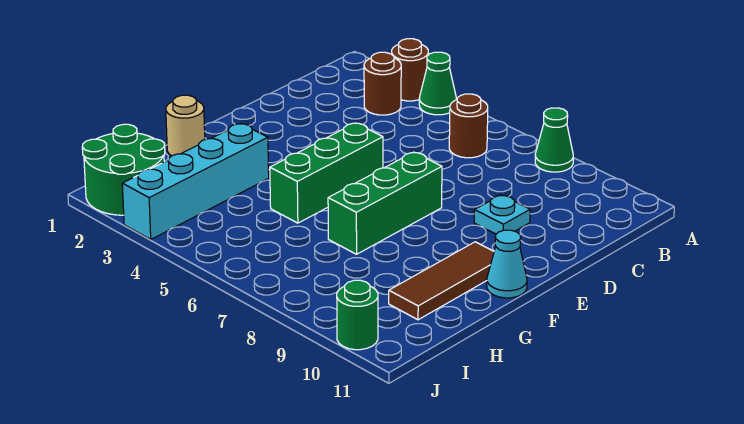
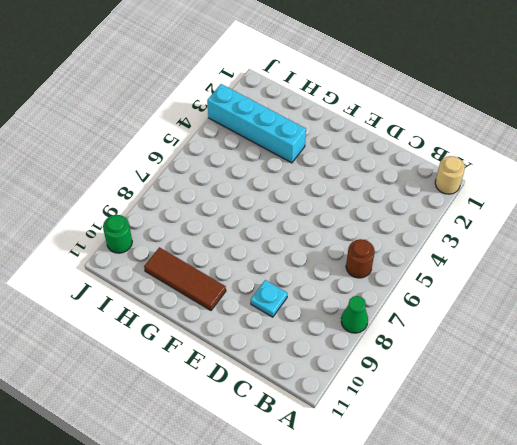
tan 1x1 round brick [435,156,465,194] -> tan 1x1 round brick moved to [166,95,205,156]
none -> brown 1x1 round brick [392,39,428,101]
none -> green 1x1 cone [419,52,456,115]
none -> brown 1x1 round brick [364,52,401,115]

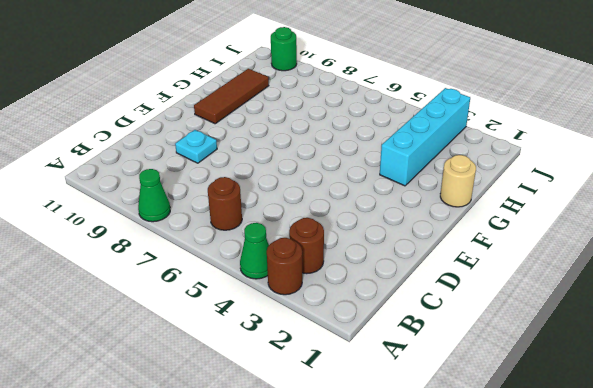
none -> green 1x3 brick [270,123,383,223]
none -> green 1x3 brick [328,152,442,254]
none -> cyan 1x1 cone [487,230,527,298]

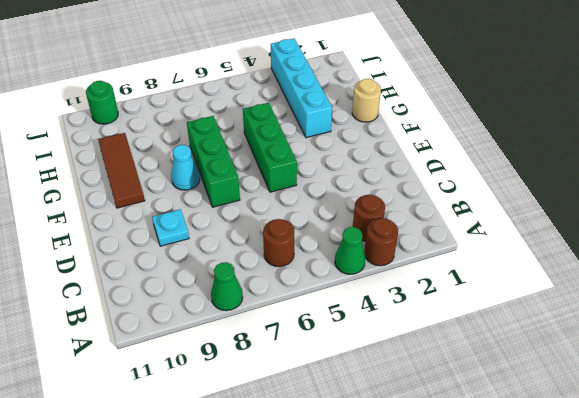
cyan 1x1 cone [171,145,200,190] -> cyan 1x1 cone moved to [487,230,527,298]
none -> green 2x2 round brick [82,124,165,215]

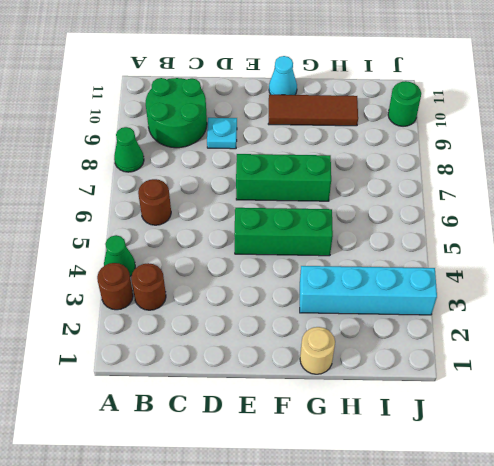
green 2x2 round brick [146,78,207,148] -> green 2x2 round brick moved to [82,124,165,215]

